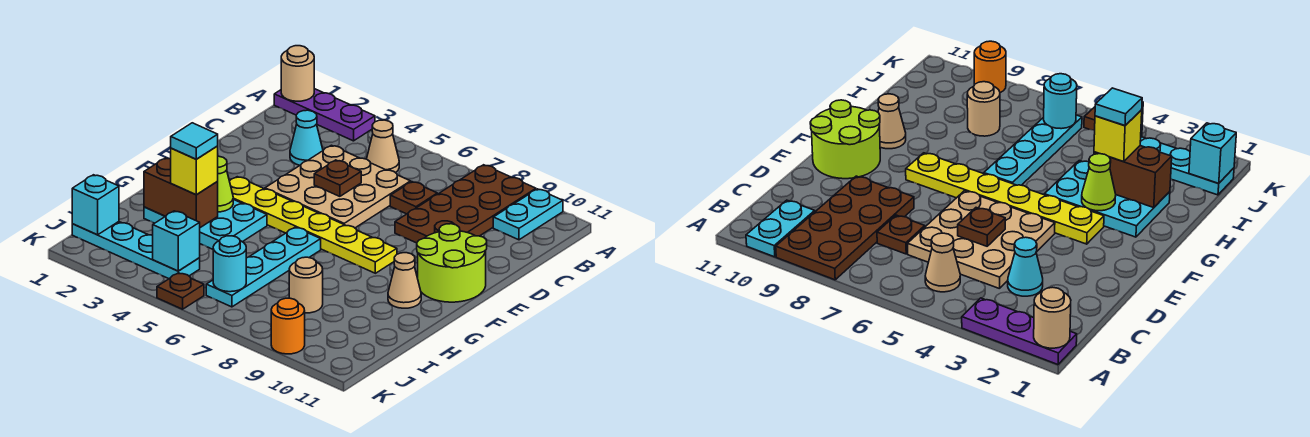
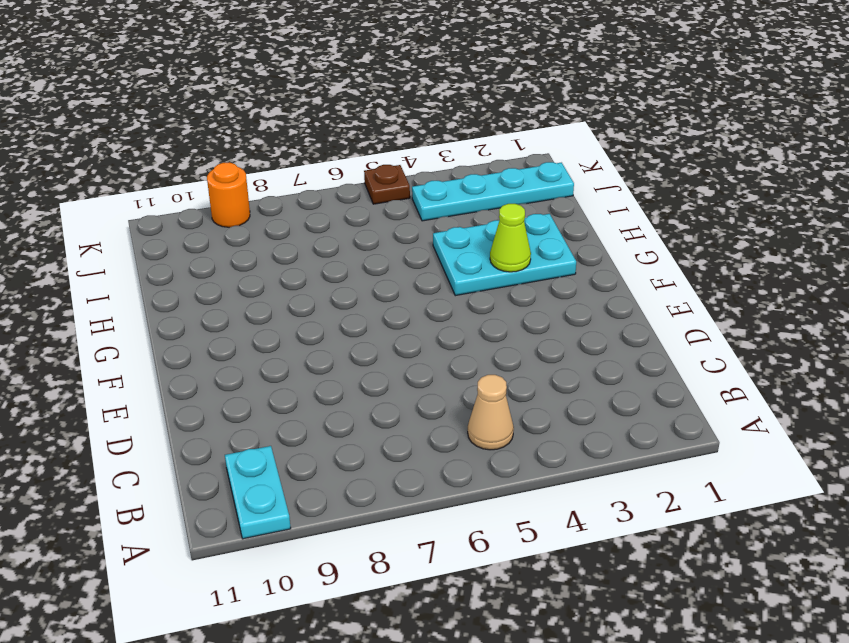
none -> purple 1x3 plate [274,89,375,141]
none -> brown 2x4 plate [395,165,536,243]
none -> cyan 1x1 cone [290,110,323,165]

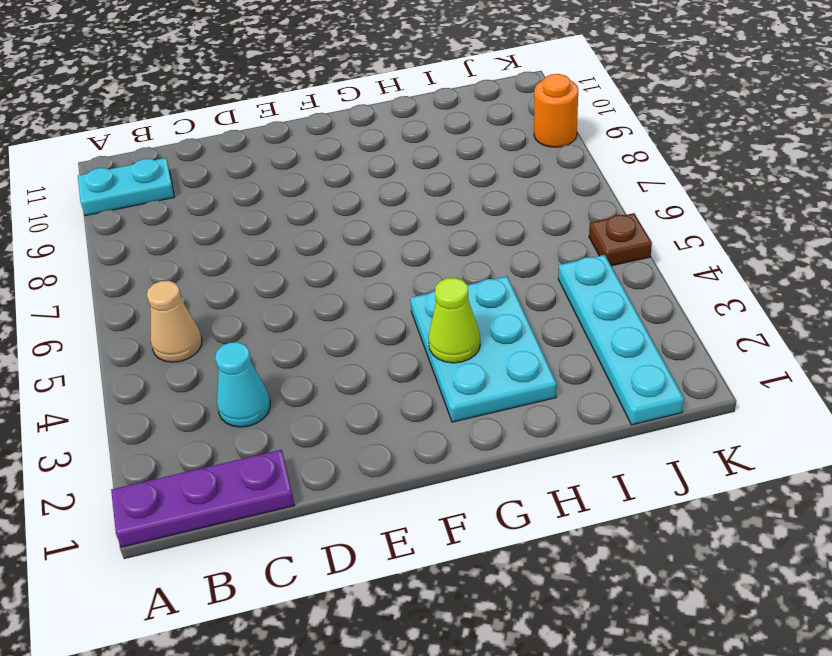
purple 1x3 plate [111,450,295,547] -> purple 1x3 plate turned to [274,89,375,141]
none -> brown 2x4 plate [395,165,536,243]
none -> tan 3x3 plate [265,145,411,228]
none -> brown 1x1 plate [390,182,437,214]

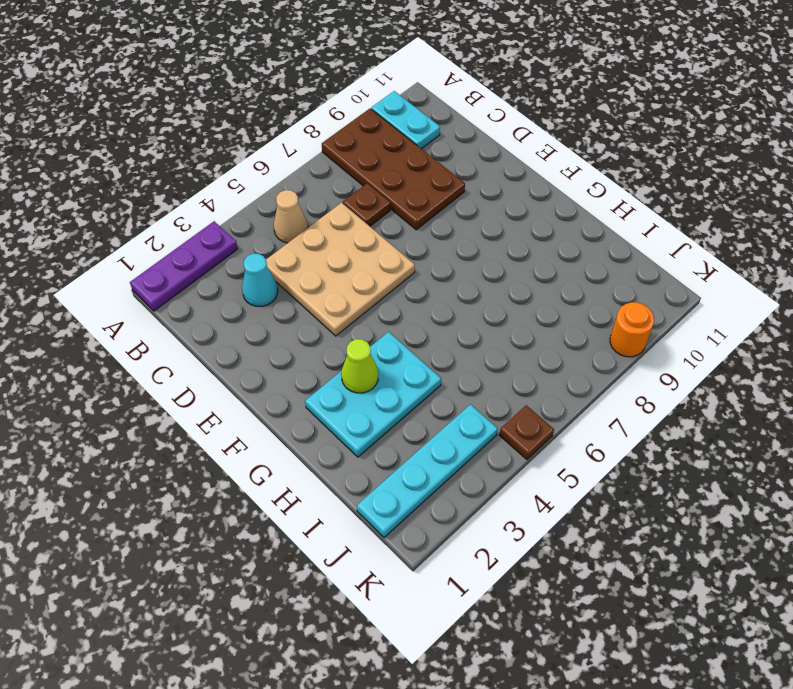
none -> lime 2x2 round brick [417,224,487,302]
none -> yellow 1x6 plate [230,177,397,273]
none -> cyan 1x4 plate [206,227,321,307]

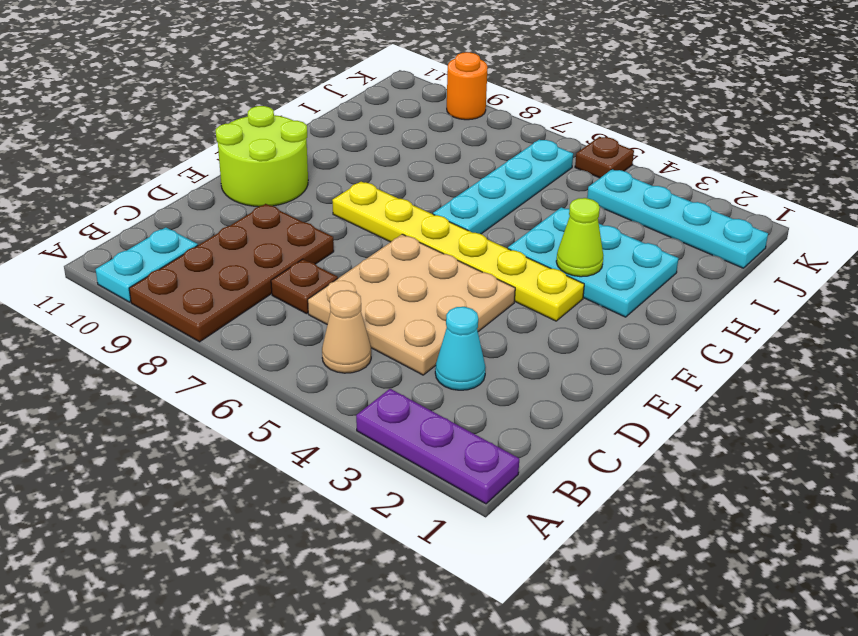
none -> tan 1x1 cone [388,253,421,308]
none -> tan 1x1 round brick [289,257,323,313]
none -> tan 1x1 round brick [281,46,314,101]

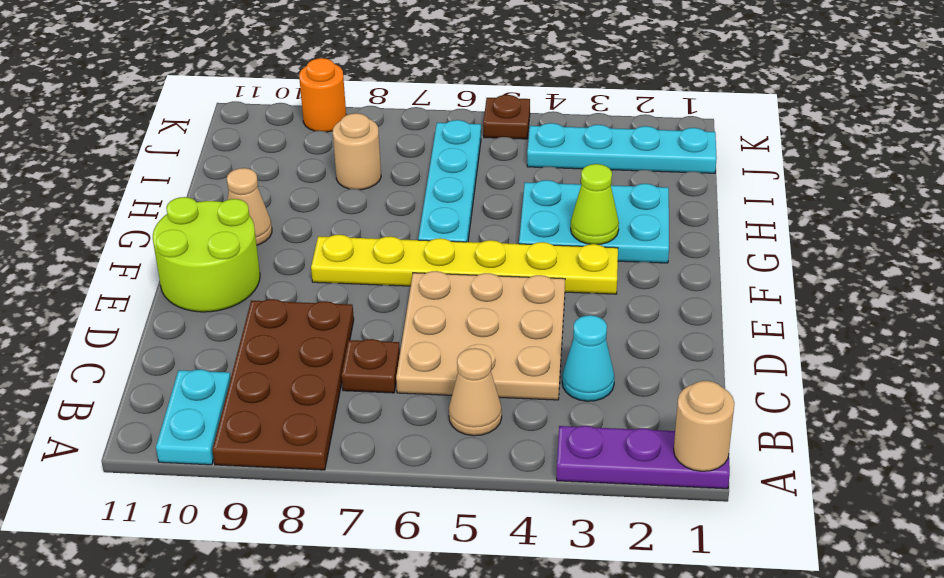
none -> brown 1x1 plate [314,160,361,196]
none -> brown 1x2 brick [144,158,218,228]
none -> cyan 1x1 brick [72,175,119,235]

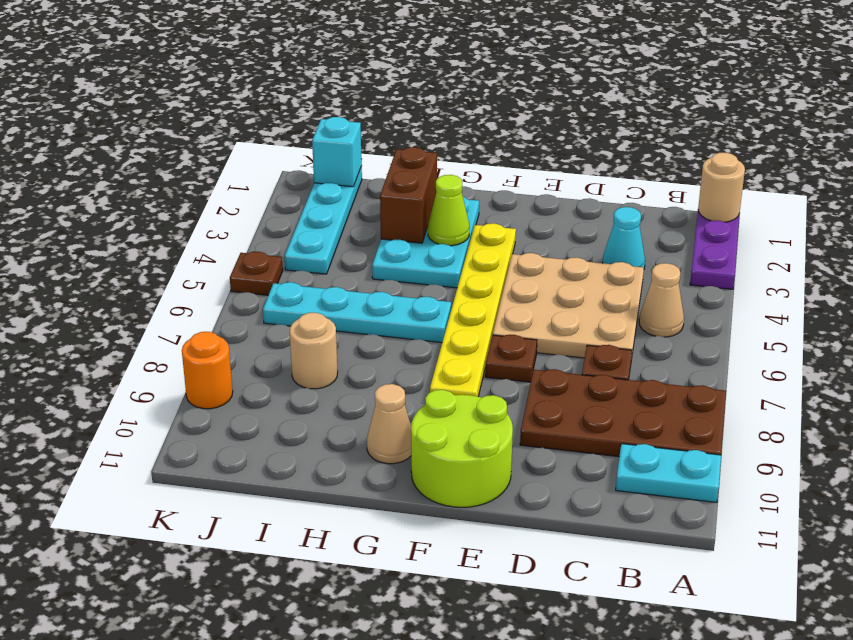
brown 1x1 plate [485,335,537,382] -> brown 1x1 plate moved to [314,160,361,196]
none -> cyan 1x1 brick [153,211,200,271]
none -> cyan 1x1 round brick [213,236,246,292]
none -> yellow 1x1 brick [171,146,218,195]

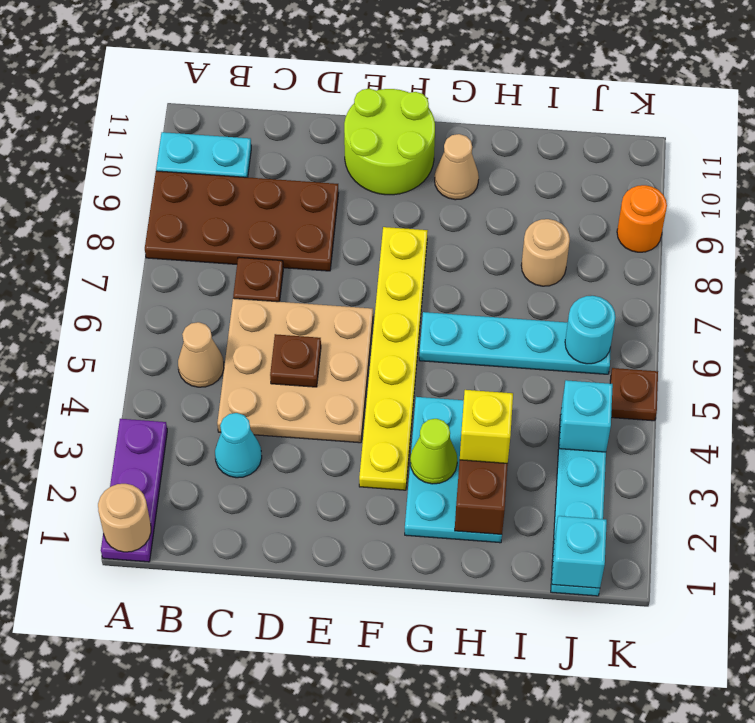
none -> cyan 1x1 tile [171,123,218,159]

